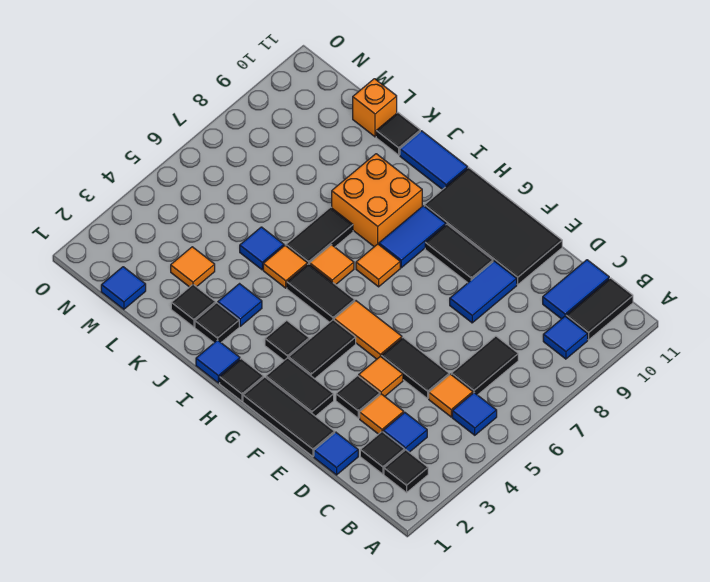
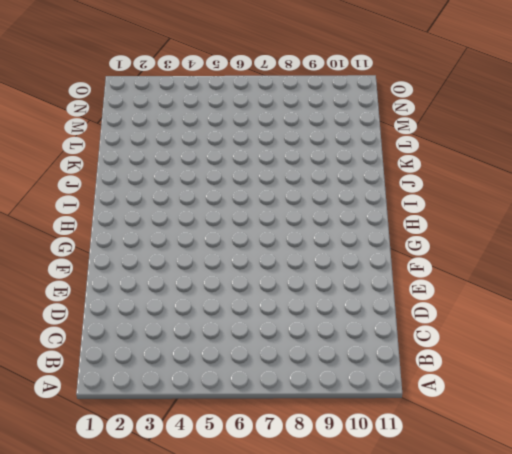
none -> black 1x1 tile [384,450,428,493]
none -> blue 1x1 tile [452,393,497,435]
none -> blue 1x1 tile [543,316,588,359]
none -> black 1x2 tile [566,278,633,340]

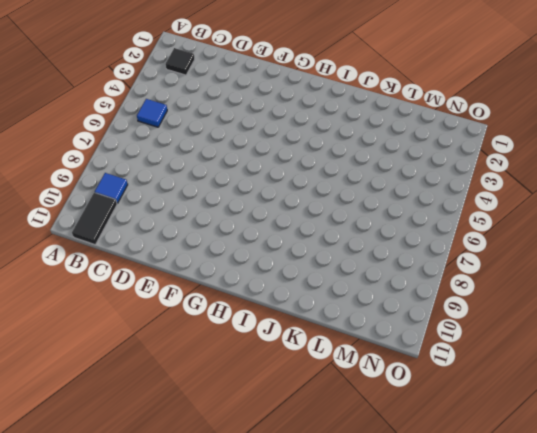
none -> black 1x1 tile [360,432,405,474]
none -> blue 1x1 tile [383,413,427,452]
none -> orange 1x1 tile [429,374,473,417]
none -> black 1x2 tile [451,336,518,395]

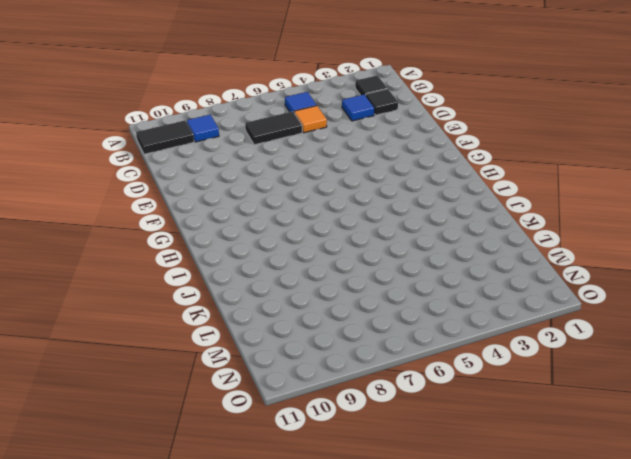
none -> blue 1x2 tile [543,260,609,319]
none -> blue 1x1 tile [314,432,358,475]
none -> orange 1x1 tile [360,394,404,434]
none -> black 1x2 tile [381,338,449,399]

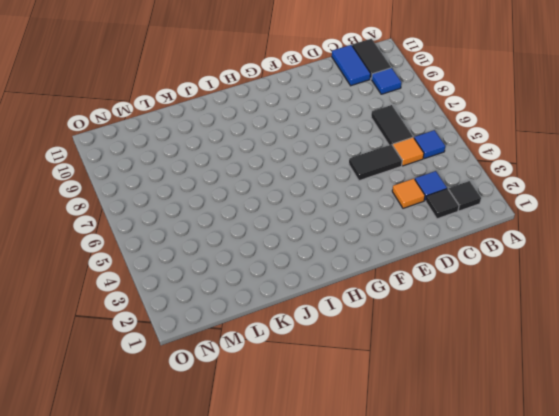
none -> blue 1x1 tile [314,432,358,475]
none -> black 1x3 tile [243,377,335,457]
none -> black 1x1 tile [336,376,380,418]
none -> orange 1x1 tile [359,356,403,396]

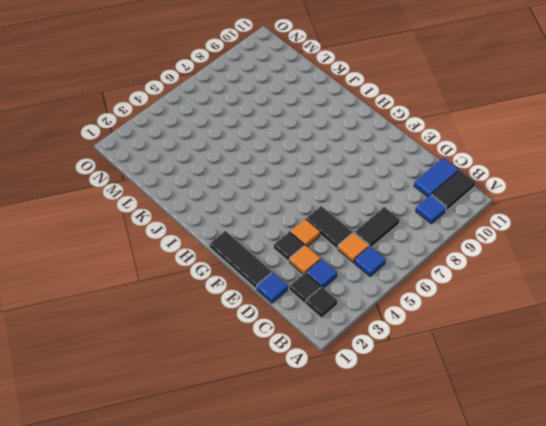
none -> blue 1x2 tile [450,261,517,323]
none -> black 2x4 tile [424,168,562,285]
none -> black 1x2 tile [266,358,334,416]
none -> orange 1x2 tile [334,301,402,359]

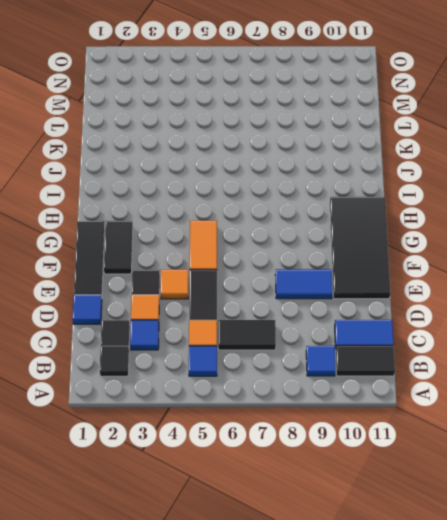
none -> black 1x2 tile [425,224,493,283]
none -> black 1x2 tile [289,320,356,379]
none -> black 1x1 tile [220,359,264,401]
none -> black 1x1 tile [265,320,309,360]

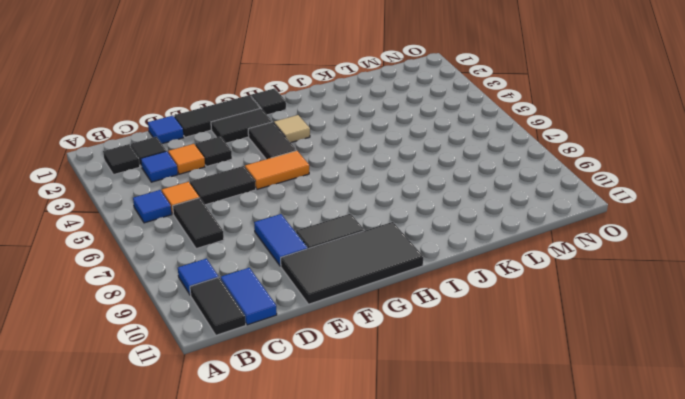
tan 1x1 tile [274,115,310,143] -> black 1x1 tile [265,320,309,360]
none -> orange 1x1 tile [359,356,403,396]
none -> black 1x2 tile [287,264,355,322]
none -> orange 1x1 tile [356,244,400,287]
none -> blue 1x2 tile [379,206,446,268]

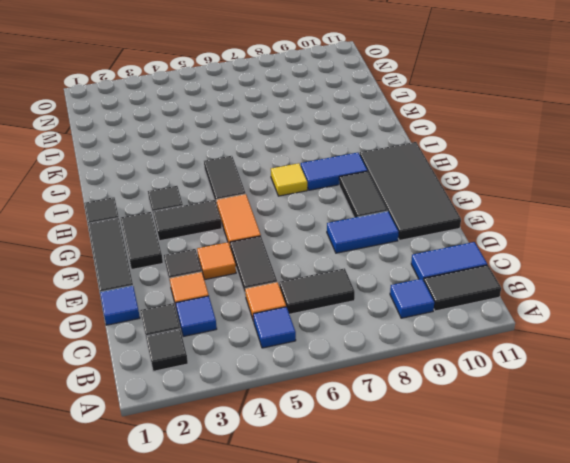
yellow 1x1 tile [271,163,307,196] -> orange 1x1 tile [356,244,400,287]
none -> blue 1x1 tile [196,340,240,383]
none -> orange 1x1 tile [310,245,354,285]
none -> orange 2x2 brick [332,154,422,247]
none -> blue 1x2 tile [400,131,468,190]

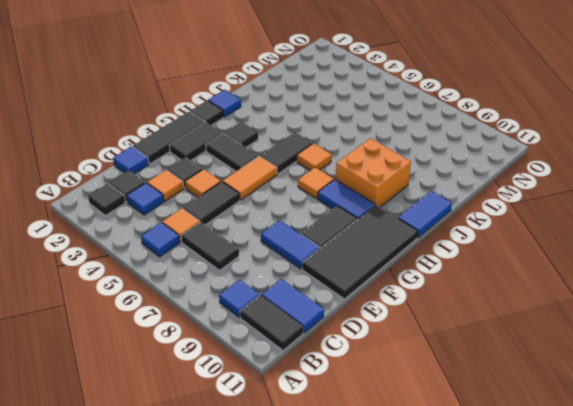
none -> black 1x1 tile [195,303,239,343]
none -> blue 1x1 tile [218,284,262,326]
none -> orange 1x1 tile [263,246,307,288]
none -> black 1x2 tile [286,207,353,265]

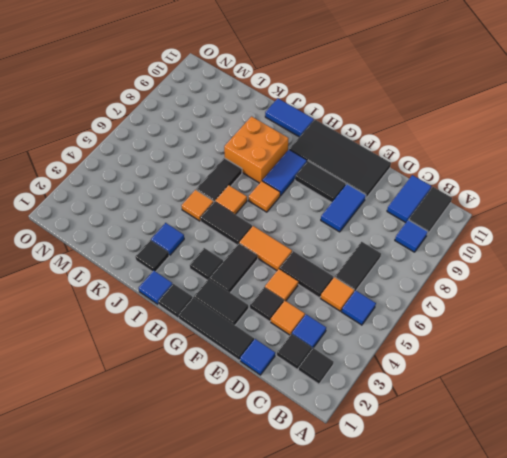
none -> black 1x1 tile [171,284,216,327]
none -> blue 1x1 tile [240,227,284,270]
none -> black 1x1 tile [376,113,420,155]
none -> orange 1x1 tile [171,247,215,287]

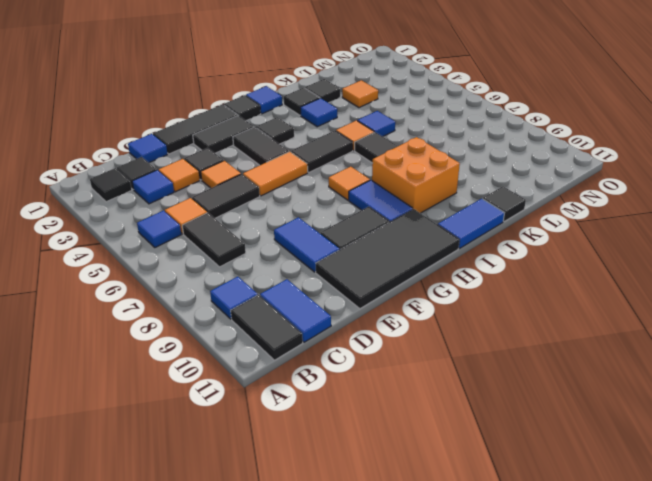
none -> orange 1x1 tile [310,245,354,285]
none -> orange 1x1 brick [353,79,397,137]
none -> blue 1x1 tile [101,267,146,309]

